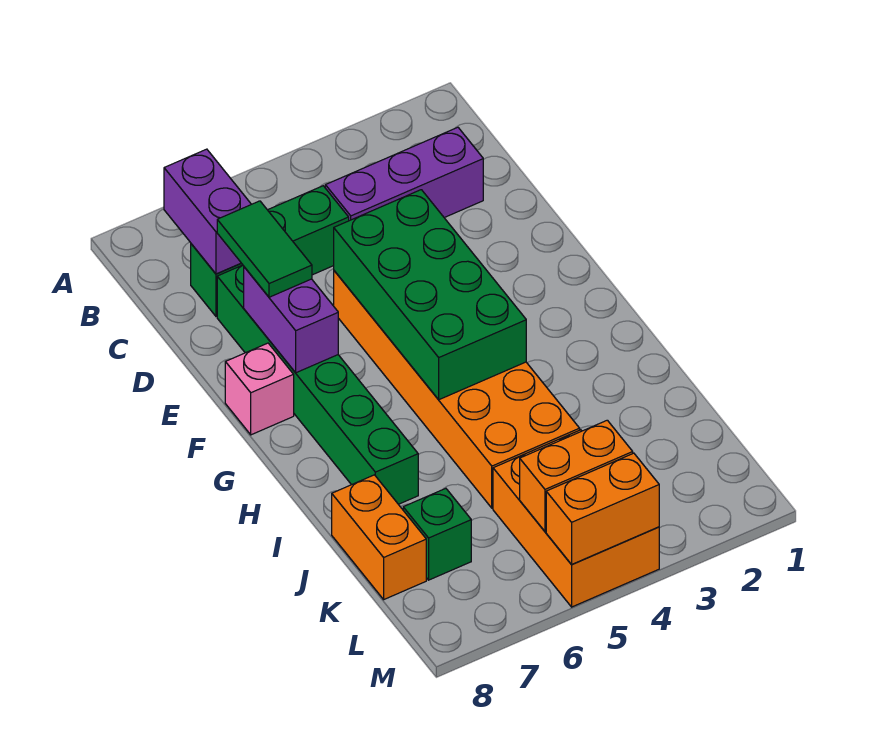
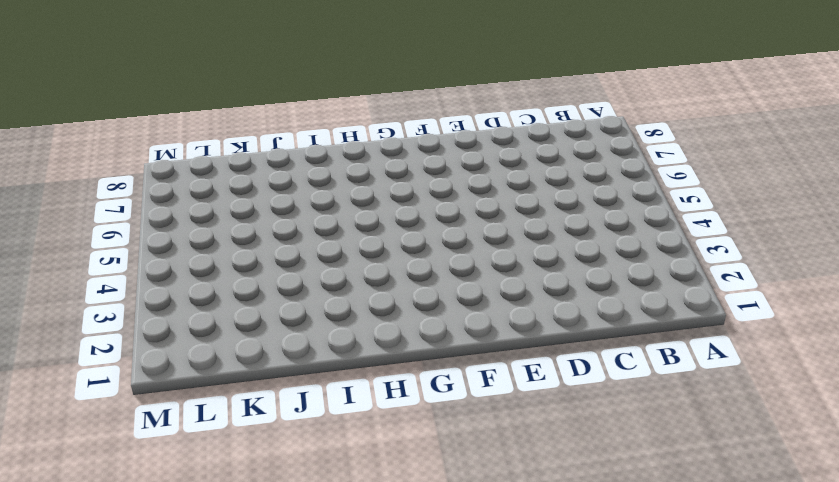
none -> purple 1x3 brick [325,127,483,221]
none -> green 1x3 brick [191,186,349,316]
none -> green 1x6 brick [217,265,418,504]

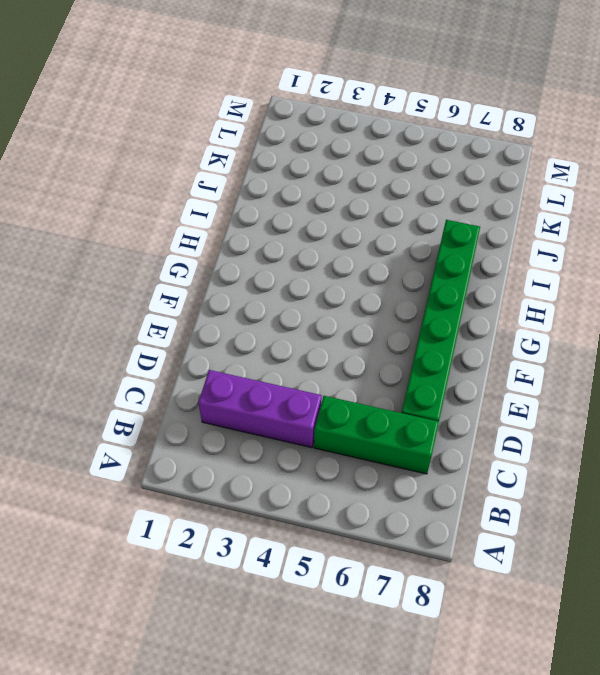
none -> orange 2x6 brick [334,271,580,508]
none -> pink 1x1 brick [225,343,294,435]
none -> orange 1x2 brick [332,475,426,599]

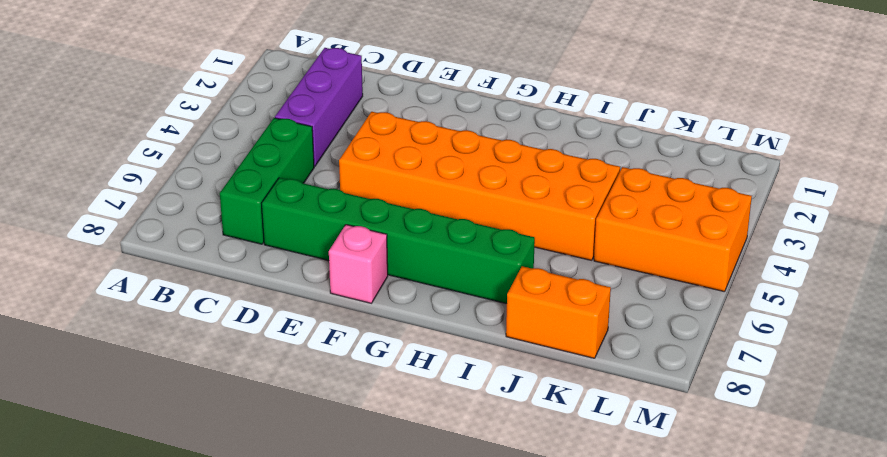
none -> green 1x1 brick [403,488,471,580]
none -> purple 1x2 brick [164,149,251,274]
none -> green 2x4 brick [334,190,526,400]

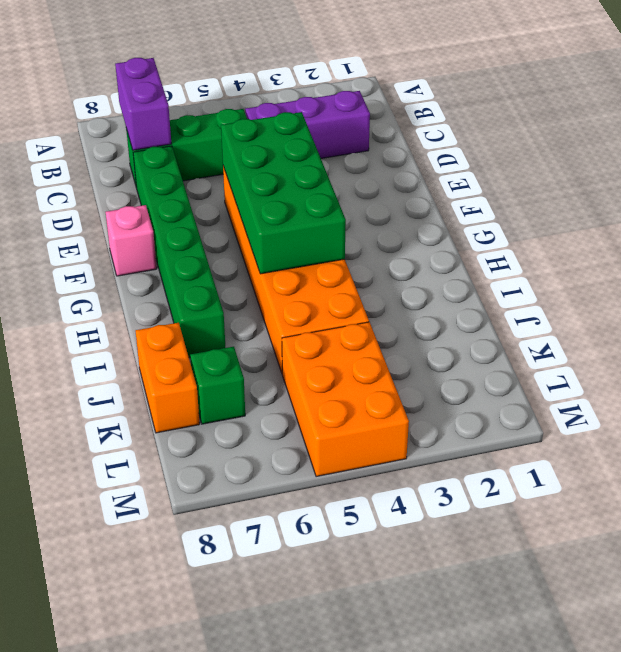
none -> purple 1x2 brick [244,267,338,373]
none -> orange 1x2 brick [520,420,633,531]
none -> orange 1x2 brick [546,453,659,565]

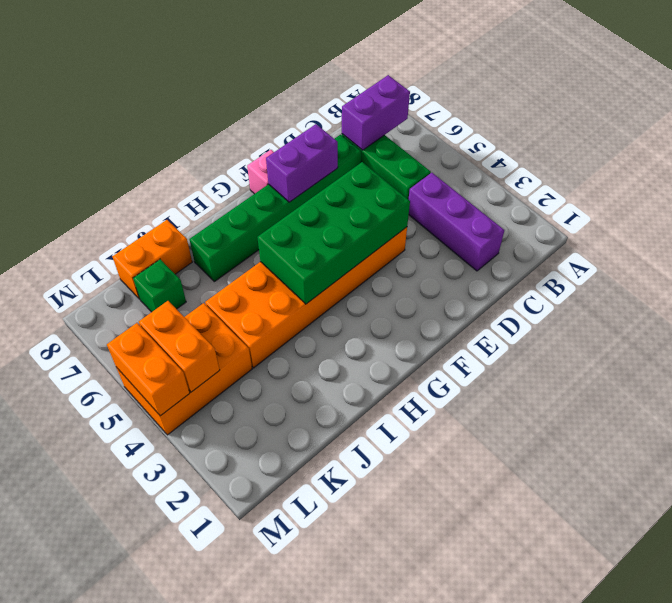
none -> green 1x2 tile [217,201,312,297]

